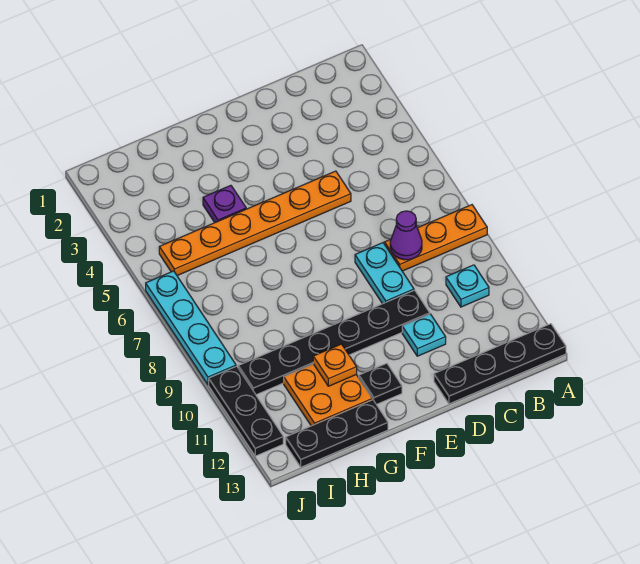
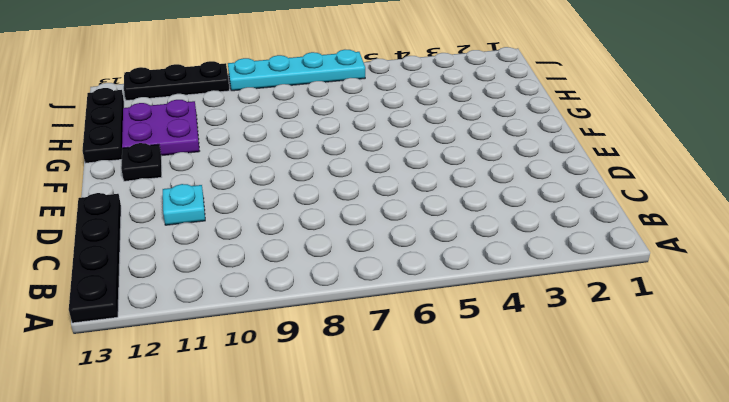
purple 2x2 plate [122,100,199,156] -> orange 2x2 plate [284,364,372,426]
none -> orange 1x3 plate [385,205,487,271]
none -> cyan 1x1 plate [446,265,489,307]
none -> orange 1x6 plate [159,171,351,276]

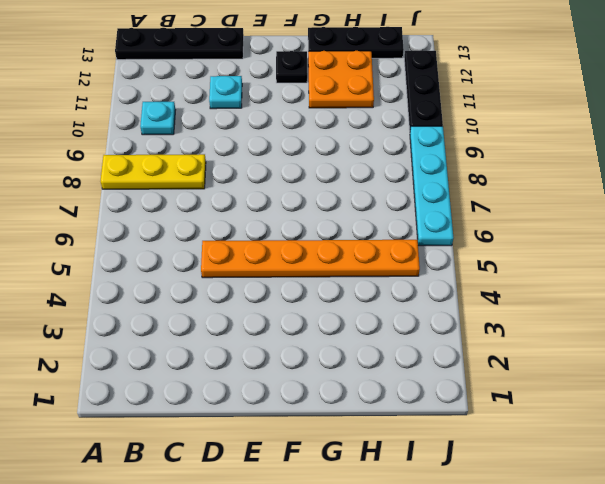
yellow 1x3 plate [101,154,206,189] -> orange 1x3 plate [385,205,487,271]
none -> cyan 1x2 plate [355,243,414,304]
none -> black 1x6 plate [238,290,430,395]
none -> purple 1x1 plate [203,185,246,222]

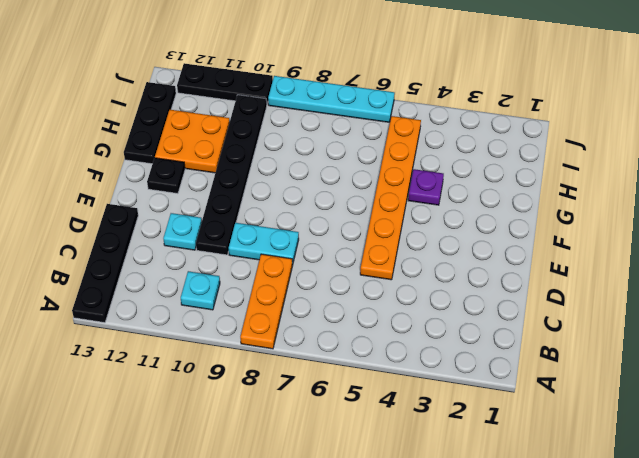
none -> purple 1x1 cone [390,211,422,260]
none -> orange 1x1 plate [313,344,357,386]

